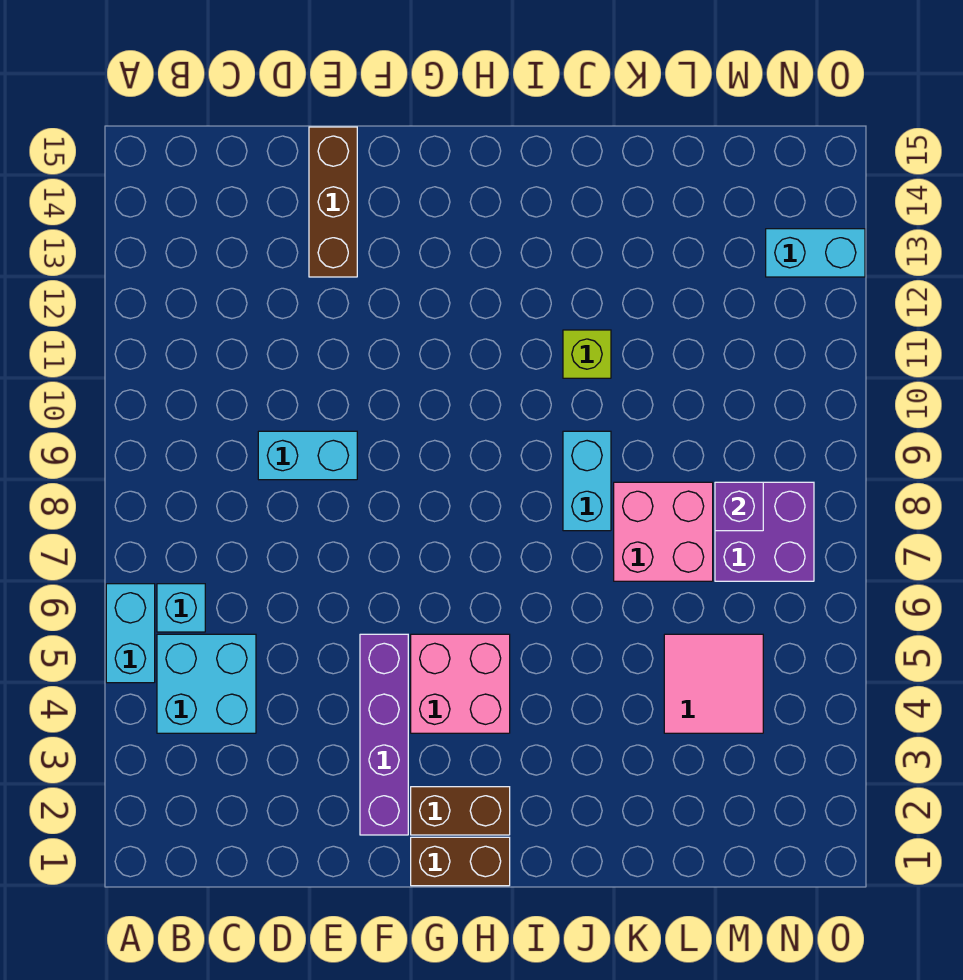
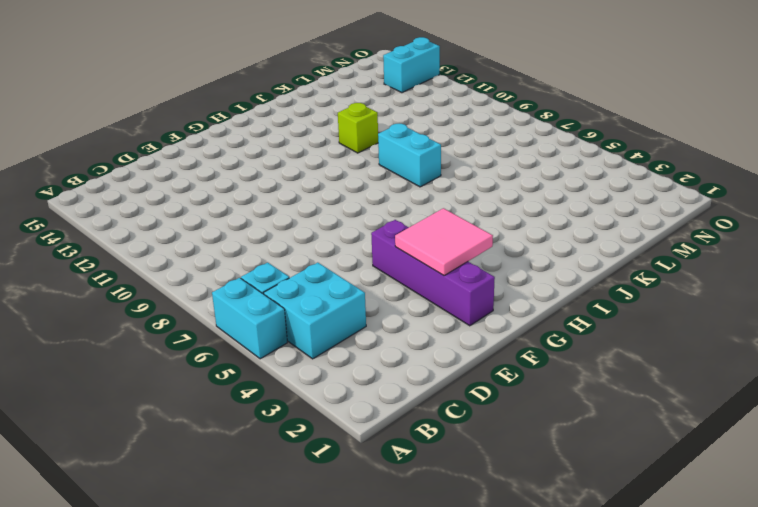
pink 2x2 tile [395,208,493,275] -> pink 2x2 tile moved to [664,634,763,733]
none -> cyan 1x2 brick [258,431,357,480]
none -> brown 1x3 brick [309,127,357,277]
none -> brown 1x2 brick [411,837,510,886]

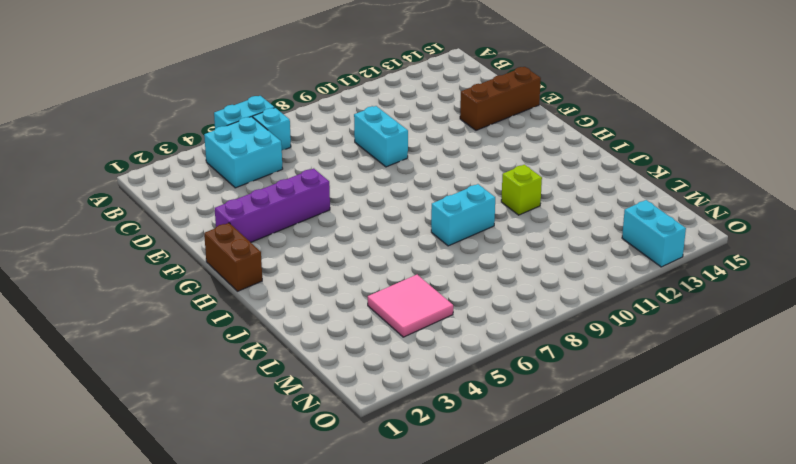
none -> brown 1x2 brick [411,787,510,835]
none -> pink 2x2 brick [411,634,510,733]
none -> pink 2x2 brick [614,482,713,581]

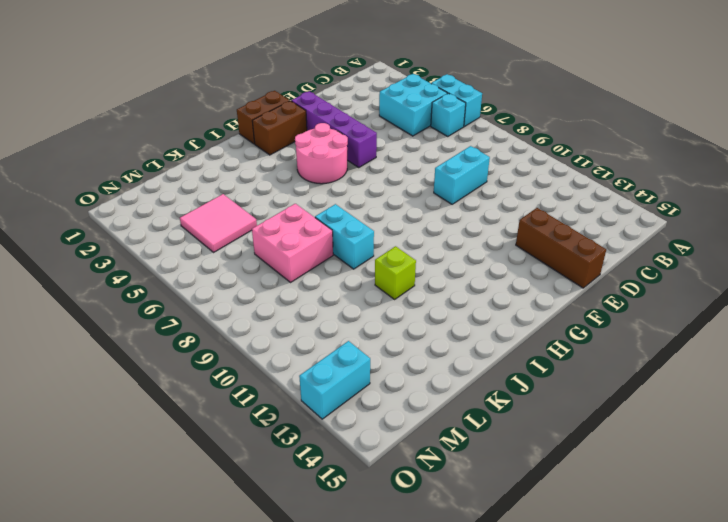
pink 2x2 round brick [295,123,348,184] -> pink 2x2 brick [411,634,510,733]
none -> purple 2x2 brick [715,482,814,581]
none -> purple 1x1 brick [715,482,763,531]

